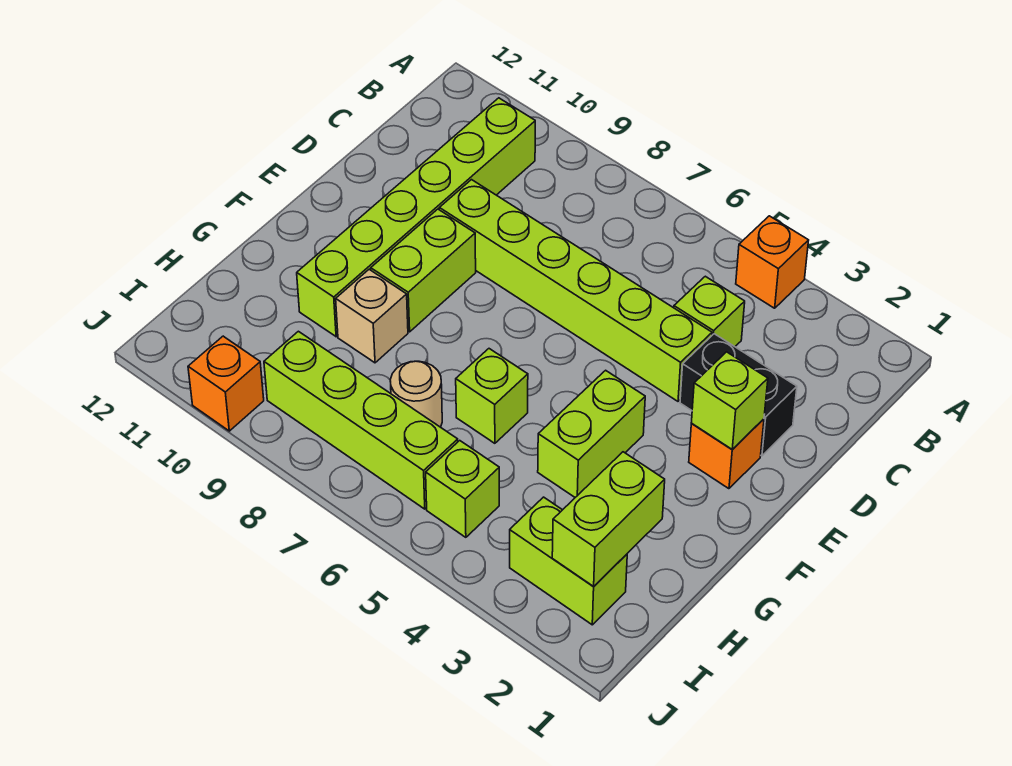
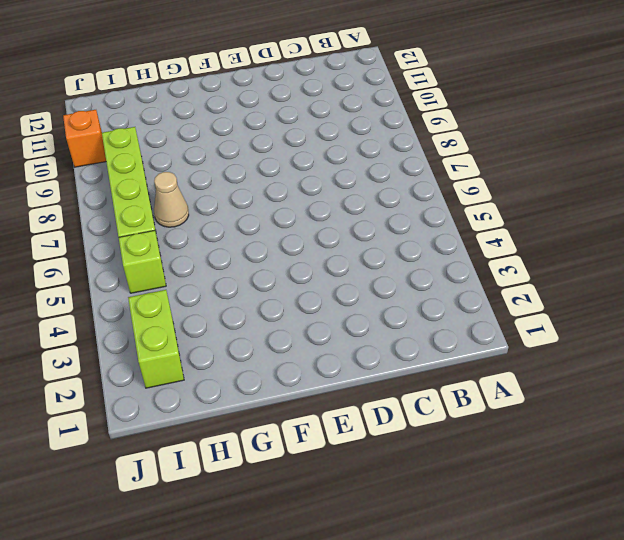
tan 1x1 cone [154,172,189,227] -> tan 1x1 round brick [390,361,442,427]
none -> orange 1x1 brick [736,216,809,308]
none -> lime 1x6 brick [297,98,535,337]
none -> lime 1x1 brick [674,276,745,347]

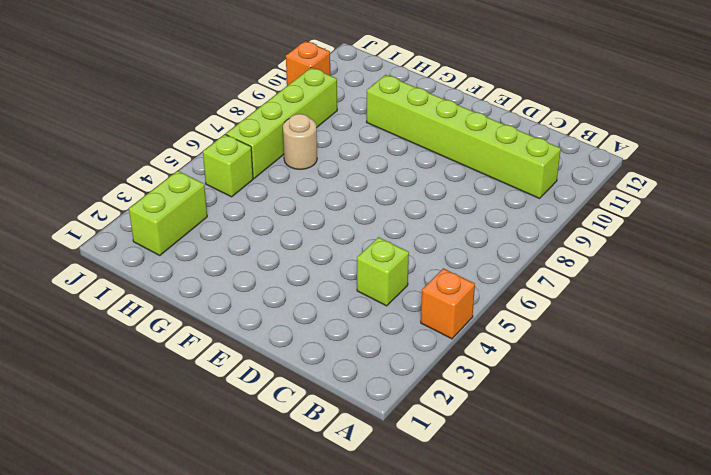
none -> black 1x2 brick [680,334,797,456]
none -> lime 1x6 brick [439,180,712,401]
none -> orange 1x1 brick [689,419,764,489]

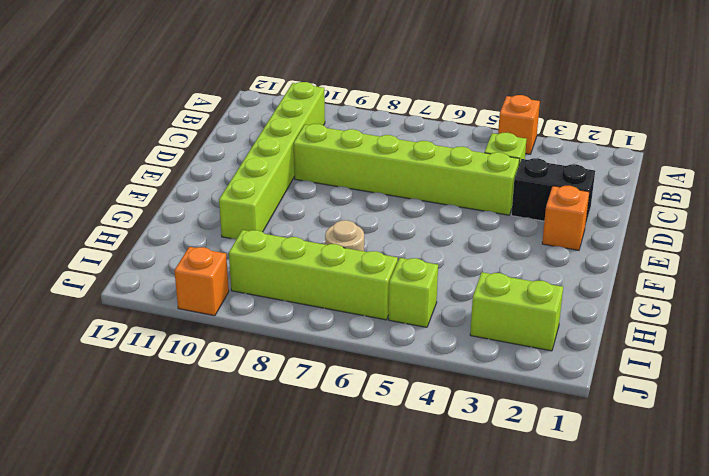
none -> lime 1x2 brick [371,209,476,332]
none -> lime 1x2 brick [538,370,645,497]
none -> lime 1x1 brick [456,349,528,443]

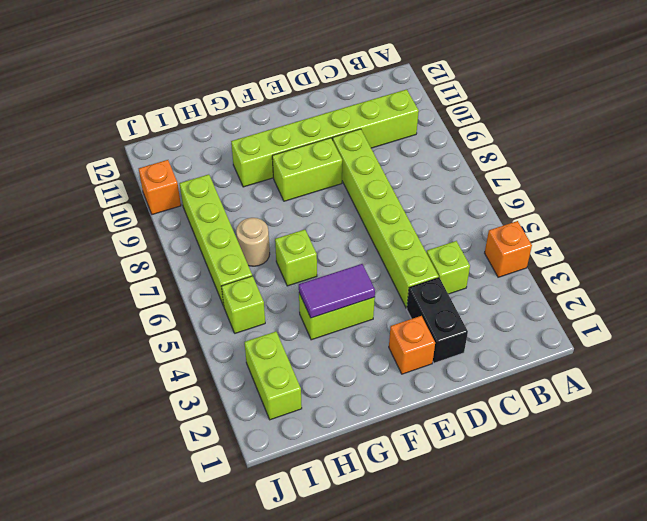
purple 1x2 tile [299,264,375,318] -> none
none -> tan 1x1 brick [336,269,408,363]
none -> lime 1x1 brick [691,352,768,450]
none -> lime 1x2 brick [552,452,665,587]

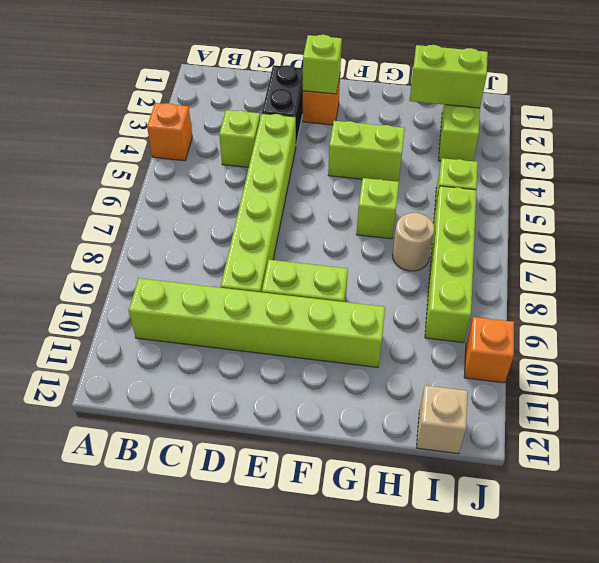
tan 1x1 brick [417,385,468,454] -> tan 1x1 brick moved to [336,269,408,363]

